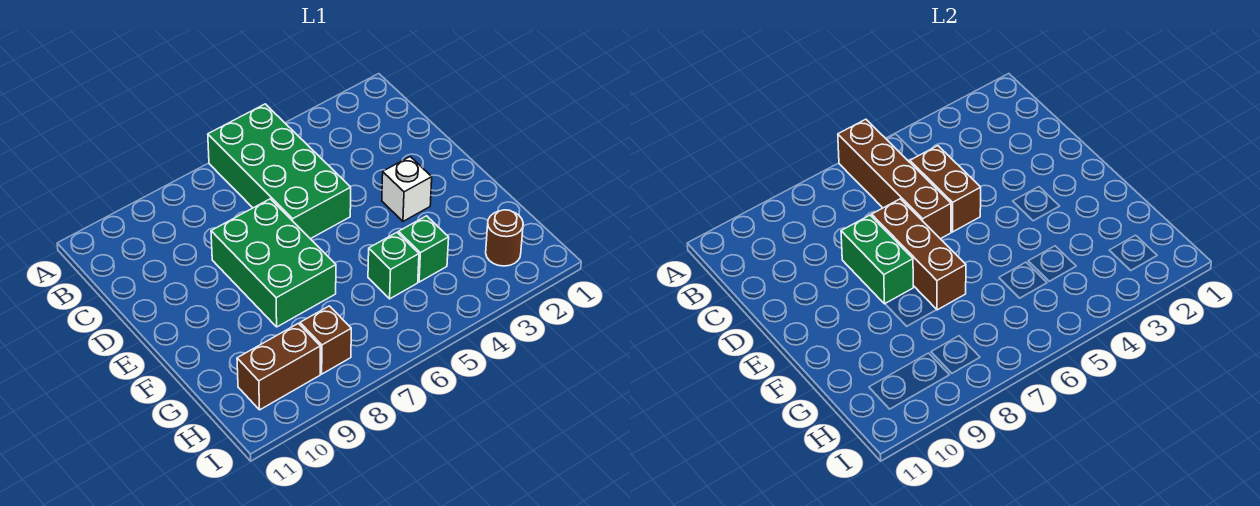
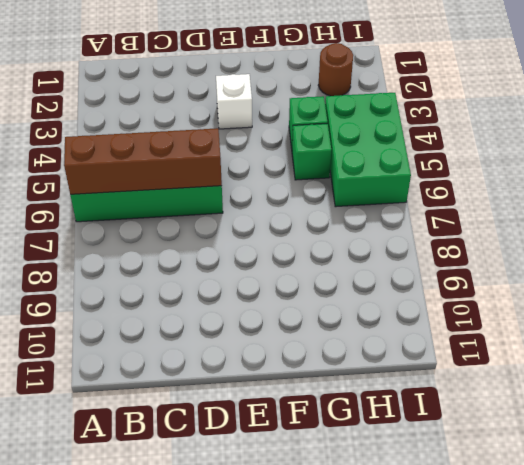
green 2x3 brick [325,93,411,207] -> green 2x3 brick turned to [211,199,336,327]
none -> brown 1x1 brick [300,306,351,374]
none -> brown 1x2 brick [237,323,320,410]
none -> brown 1x2 brick [910,146,981,232]

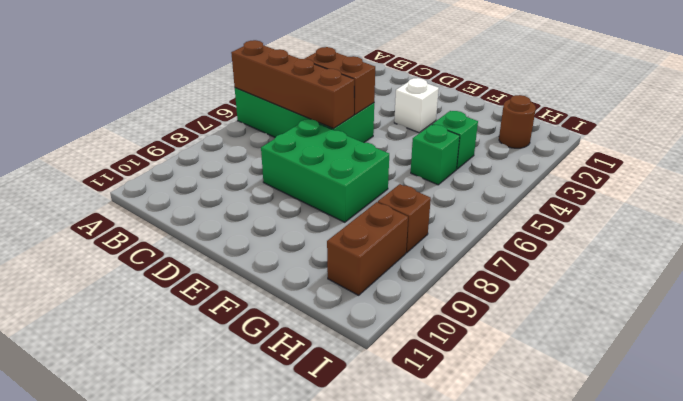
none -> brown 1x3 brick [872,199,966,310]
none -> green 1x2 brick [841,215,913,304]

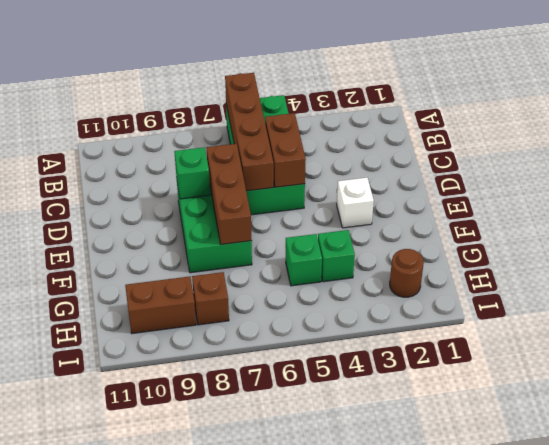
green 1x1 brick [174,147,210,199] -> green 1x2 brick [841,215,913,304]

